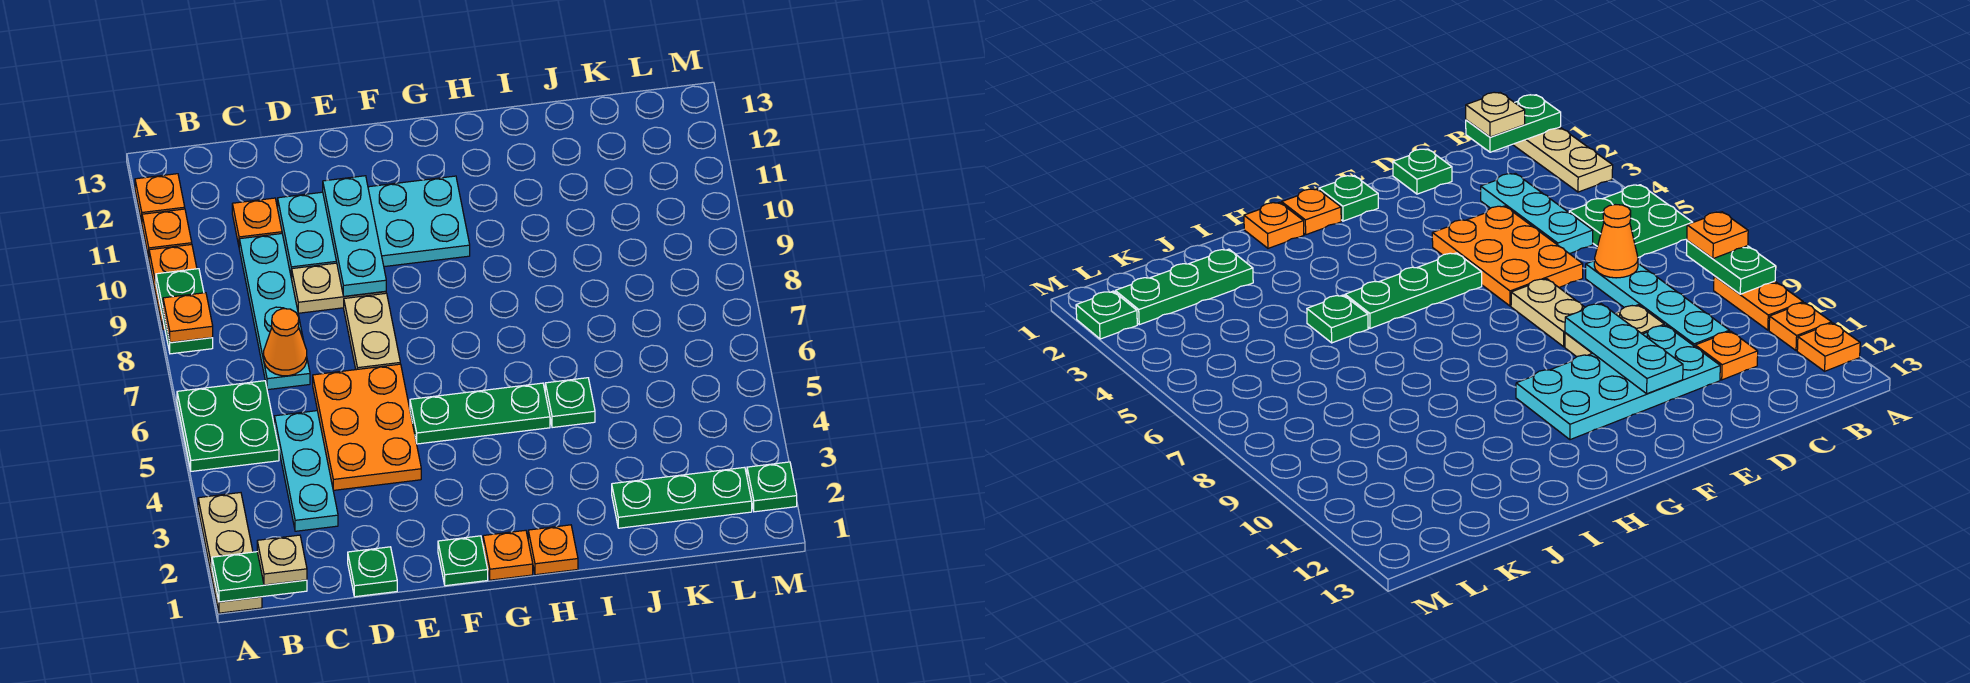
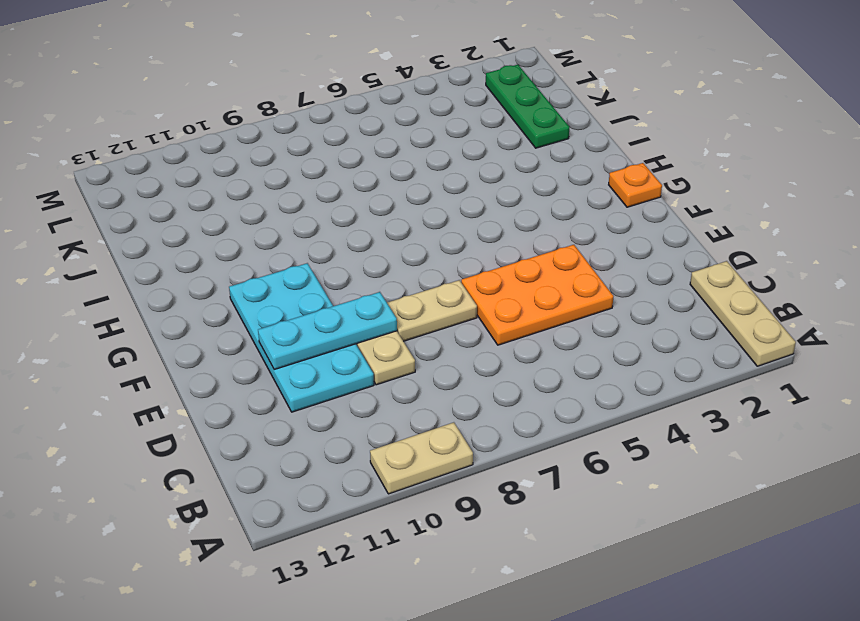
tan 1x3 plate [690,261,796,366] -> tan 1x3 plate turned to [198,493,262,613]
tan 1x2 plate [370,422,473,494] -> orange 1x2 plate [149,245,197,330]
none -> green 2x2 plate [177,381,279,471]
none -> orange 1x1 plate [142,209,192,257]
none -> orange 1x1 plate [135,174,185,222]

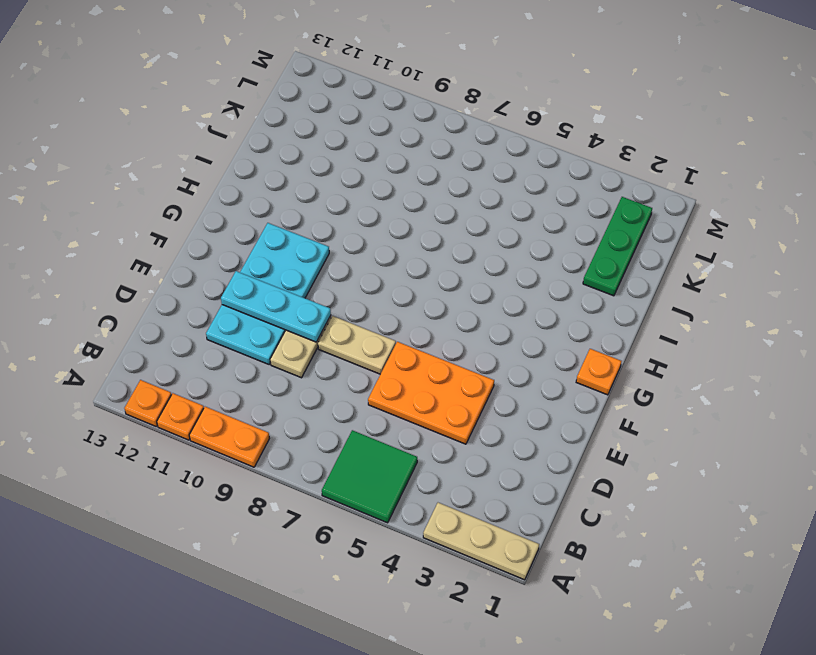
green 2x2 tile [322,430,417,523] -> green 2x2 plate [177,381,279,471]
none -> cyan 1x3 plate [274,411,338,531]
none -> cyan 1x4 plate [239,234,310,390]
none -> orange 1x1 plate [232,198,282,245]

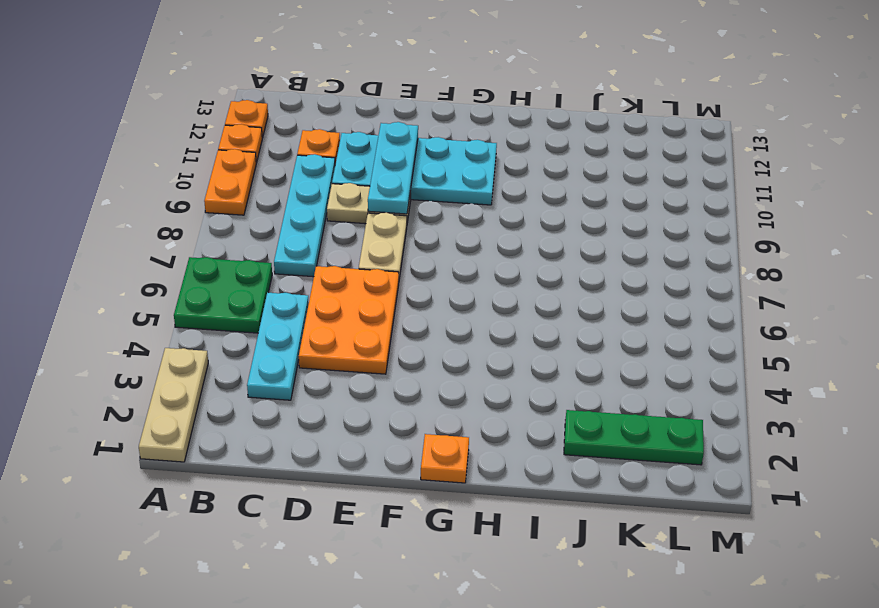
none -> green 1x1 plate [348,547,397,597]
none -> green 1x1 plate [438,536,488,586]
none -> green 1x3 plate [410,383,550,444]

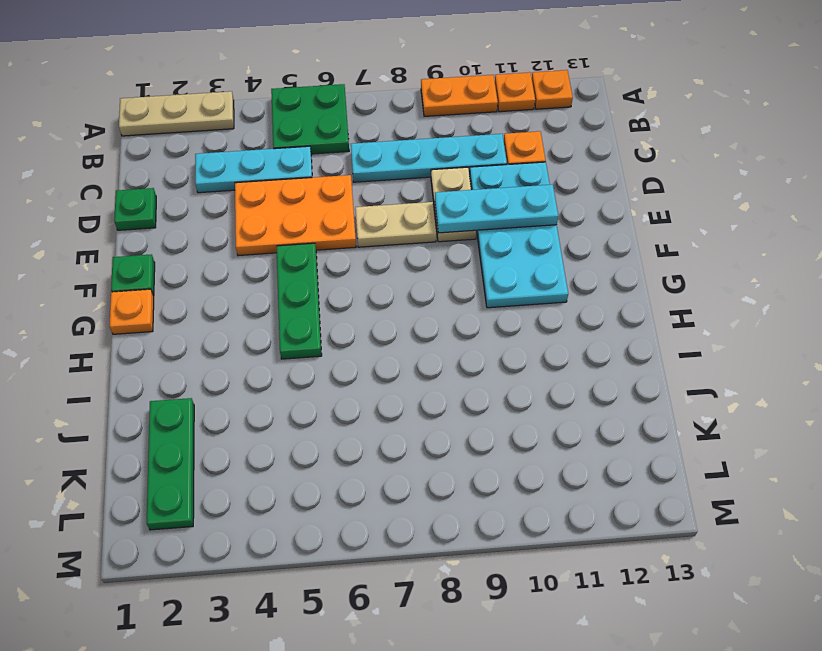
none -> orange 1x1 plate [528,525,578,575]
none -> green 1x1 plate [545,378,595,428]
none -> green 1x1 plate [747,462,797,512]

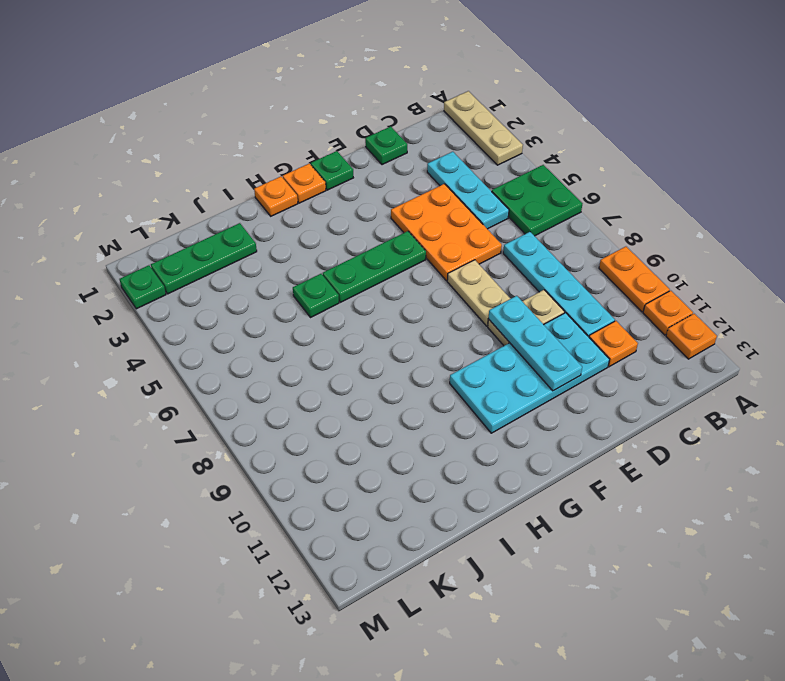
none -> green 1x2 plate [212,552,307,602]
none -> green 1x2 plate [156,269,213,354]
none -> orange 1x1 cone [264,309,307,376]

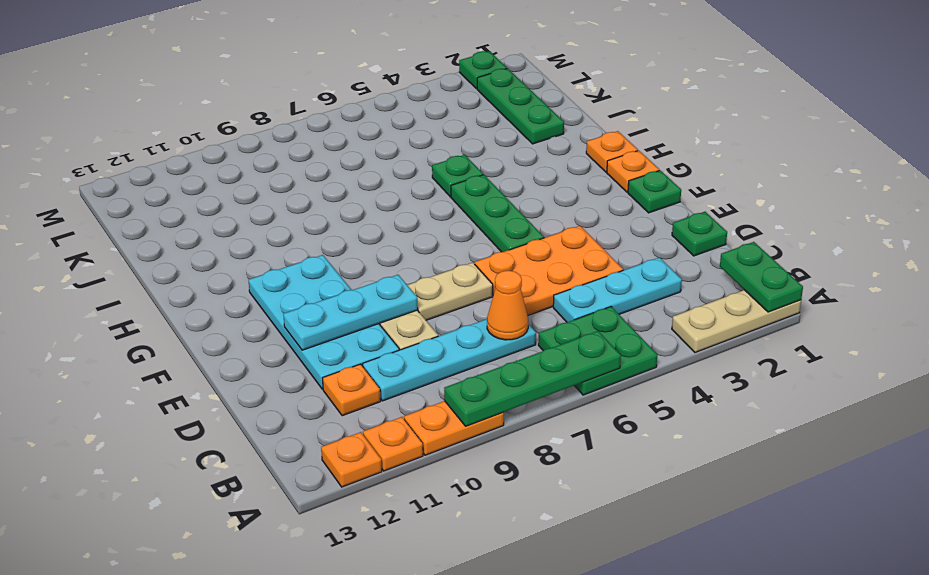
green 1x4 plate [444,331,621,426] -> green 1x2 plate [156,269,213,354]
none -> orange 1x1 plate [163,293,213,343]
none -> tan 1x1 plate [257,535,307,585]

